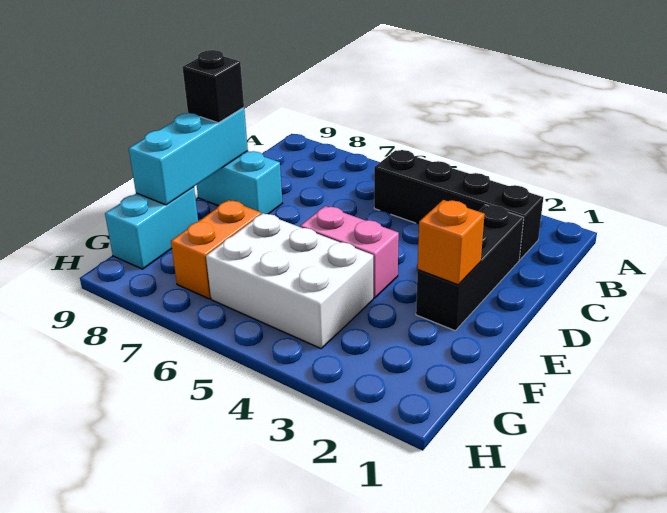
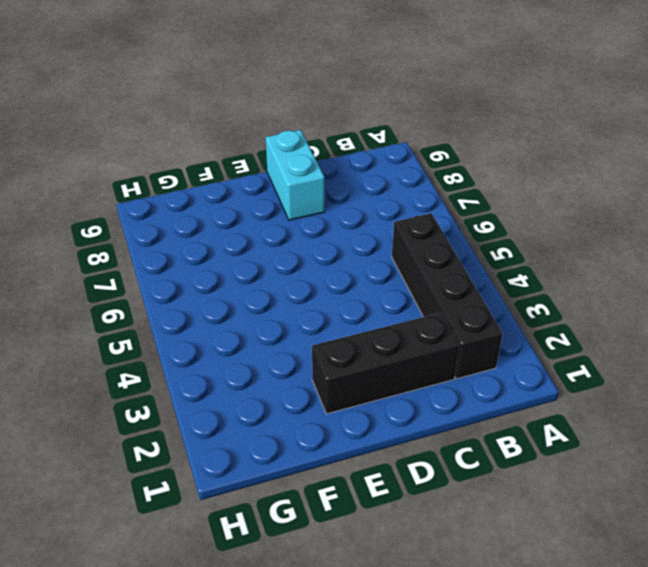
none -> pink 1x2 brick [300,206,399,298]
none -> white 2x3 brick [206,213,373,349]

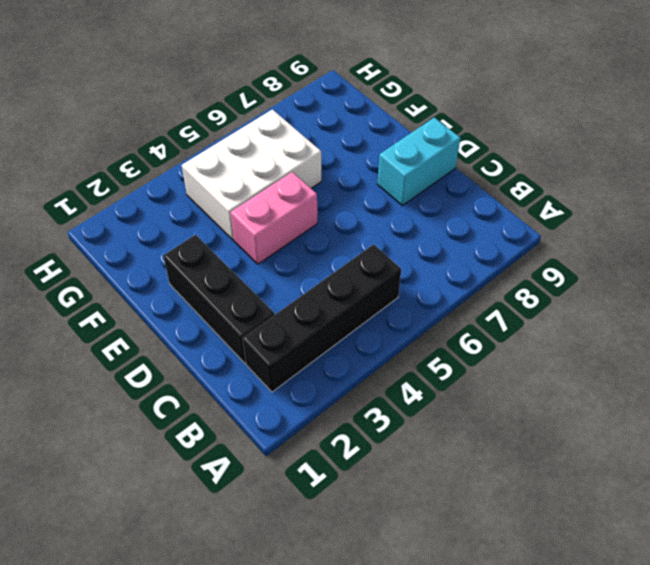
none -> orange 1x2 brick [171,200,261,299]
none -> cyan 1x2 brick [105,187,198,269]

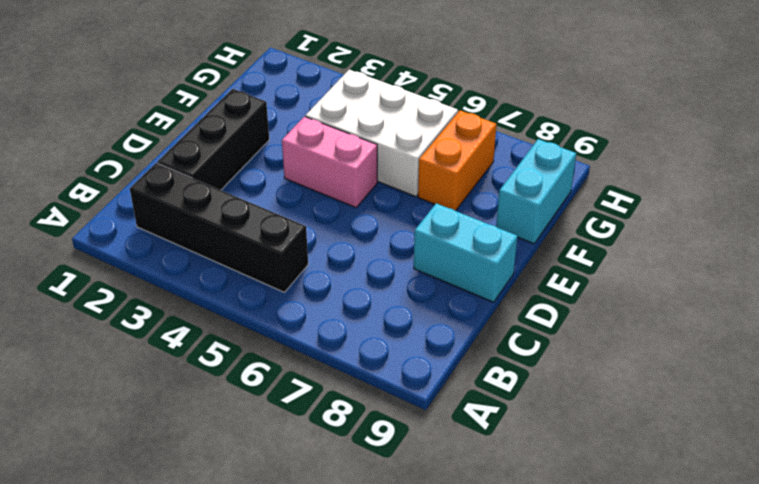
none -> cyan 1x3 brick [129,107,248,205]
none -> orange 1x1 brick [418,200,485,285]

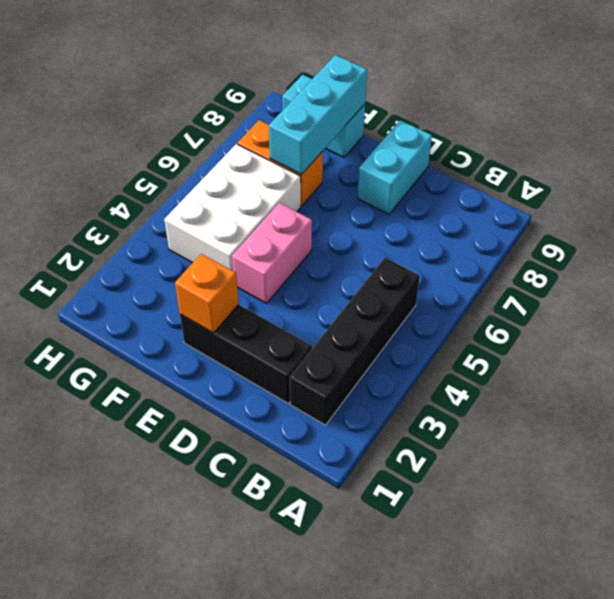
cyan 1x3 brick [269,55,367,175] -> cyan 1x3 brick turned to [129,107,248,205]
none -> black 1x1 brick [182,50,244,123]

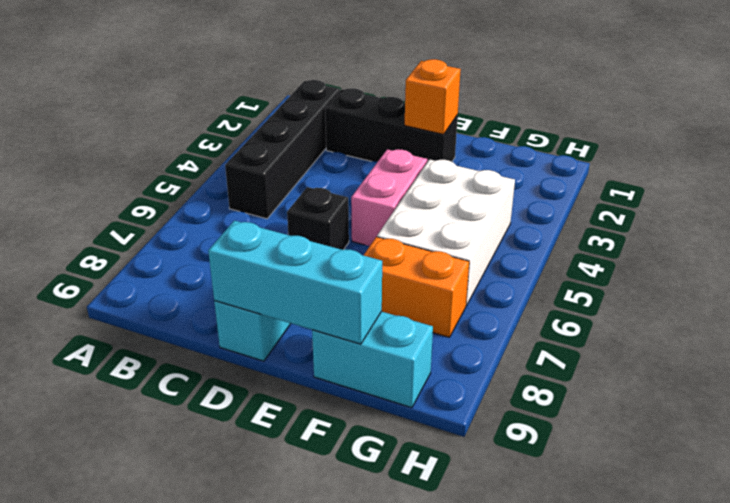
black 1x1 brick [287,187,349,250] -> black 1x1 brick moved to [182,50,244,123]

